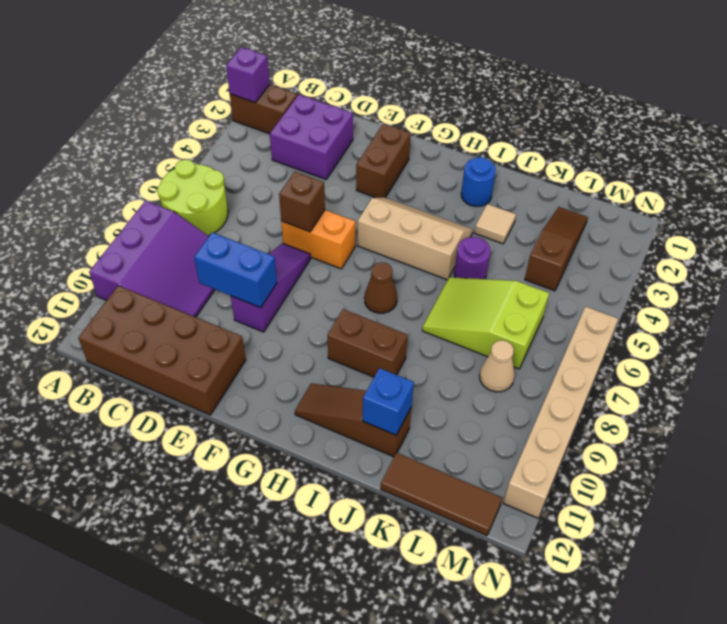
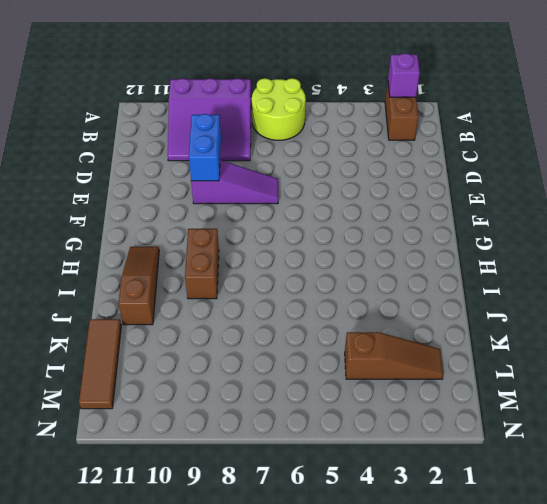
none -> brown 2x4 brick [78,286,246,415]
none -> purple 2x2 brick [270,95,353,179]
none -> orange 1x2 brick [281,210,356,269]

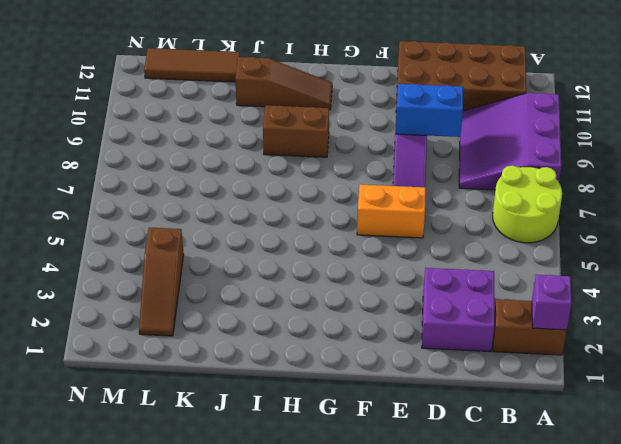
none -> brown 1x2 brick [356,124,411,198]
none -> tan 2x3 slope [358,197,473,280]
none -> brown 1x1 cone [365,262,397,313]

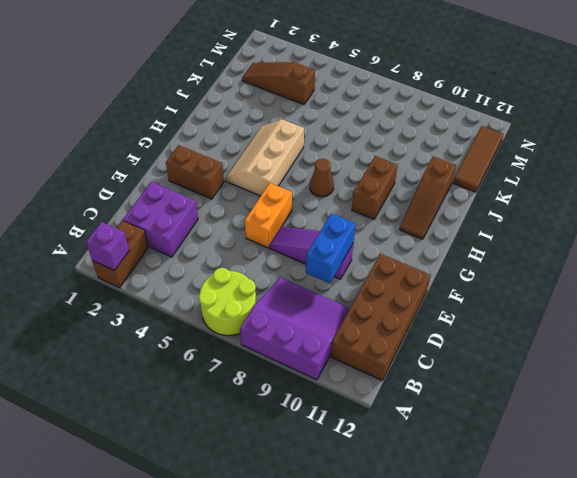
none -> blue 1x1 round brick [461,157,496,206]
none -> tan 1x1 tile [474,204,516,244]
none -> purple 1x1 round brick [454,237,491,279]

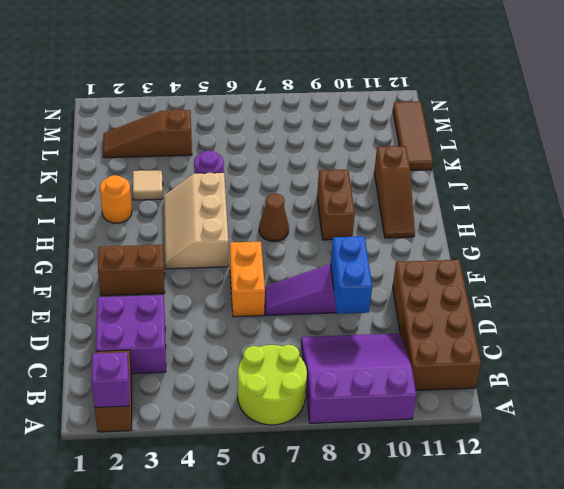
orange 1x1 round brick [100,175,132,223] -> blue 1x1 round brick [461,157,496,206]
none -> lime 2x3 slope [422,277,549,369]
none -> tan 1x1 cone [479,340,515,392]
none -> tan 1x6 brick [504,306,618,518]

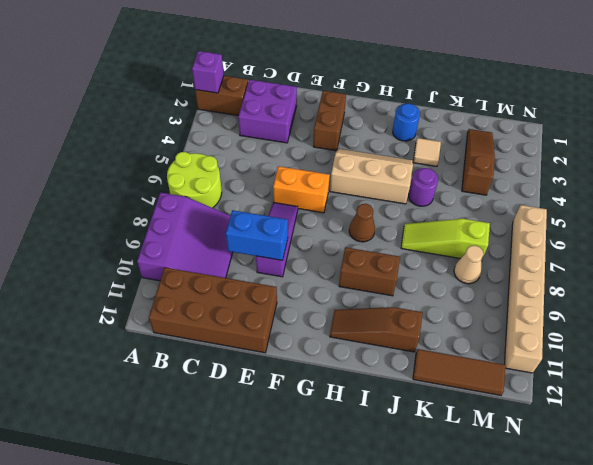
lime 1x3 slope [401,219,490,261] -> lime 2x3 slope [422,277,549,369]
none -> brown 1x1 brick [279,172,325,232]
none -> blue 1x1 brick [363,368,414,435]

